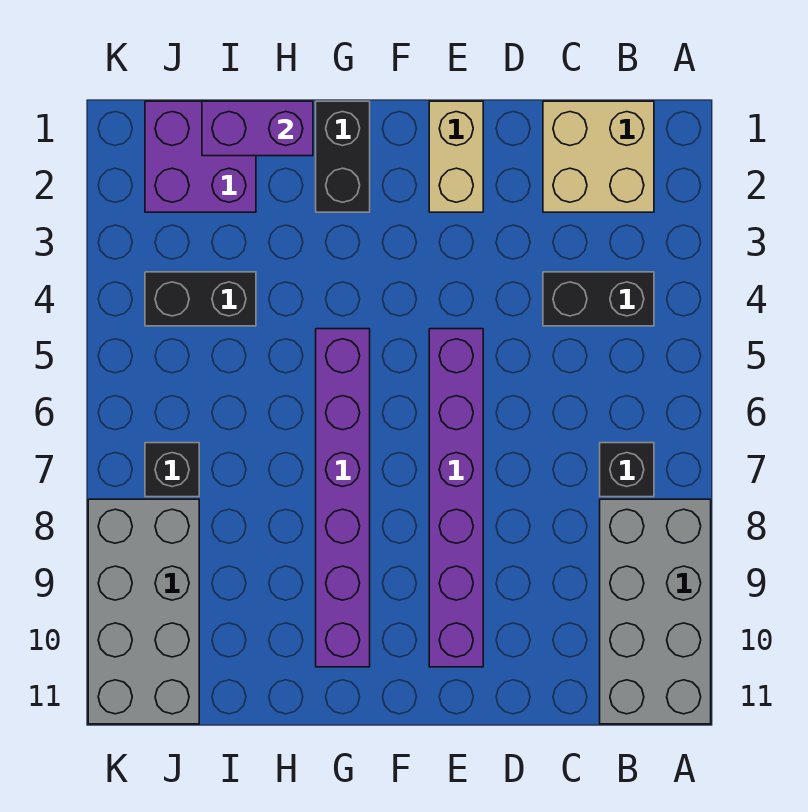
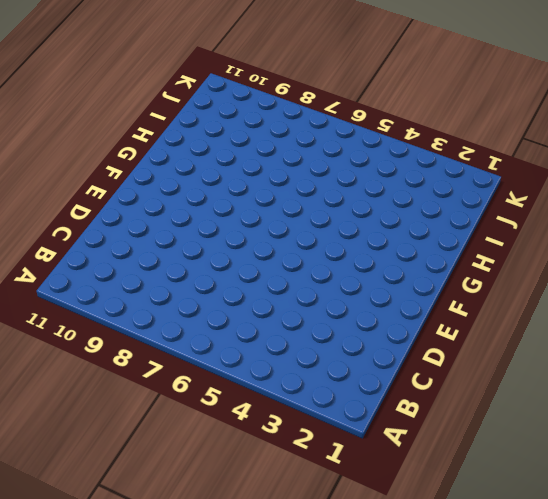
none -> grey 2x4 brick [600,499,711,724]
none -> tan 2x2 brick [543,101,654,212]
none -> black 1x2 brick [543,272,654,326]

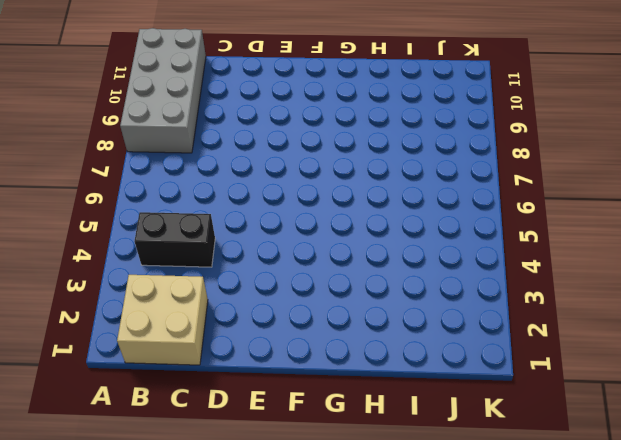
none -> black 1x1 brick [600,443,654,497]
none -> tan 1x2 brick [429,101,483,212]
none -> purple 1x6 brick [429,329,483,667]

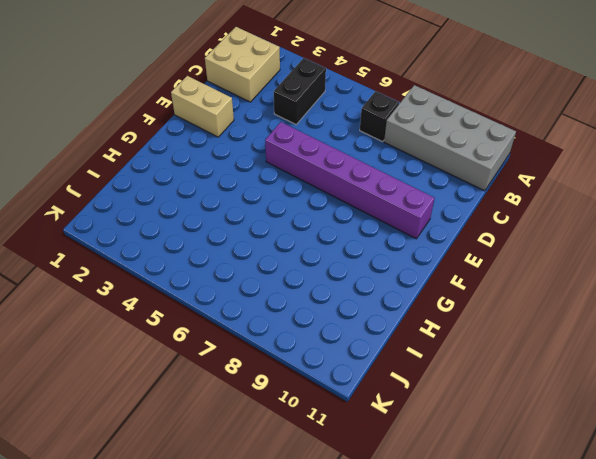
none -> black 1x2 brick [316,101,370,212]
none -> purple 1x6 brick [316,329,370,667]
none -> purple 2x2 brick [145,101,256,212]

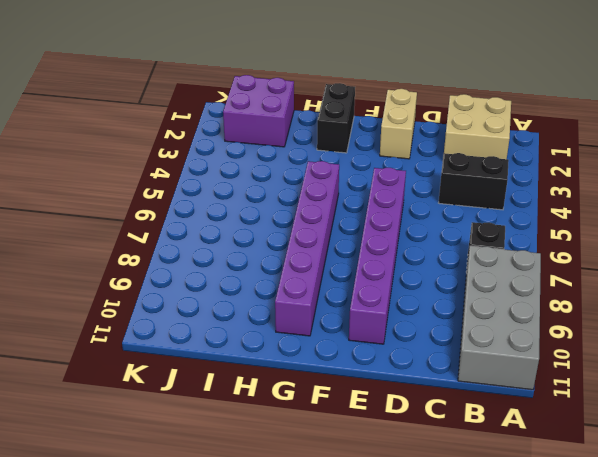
none -> black 1x2 brick [145,272,256,326]
none -> black 1x1 brick [145,443,199,497]
none -> grey 2x4 brick [88,499,199,724]

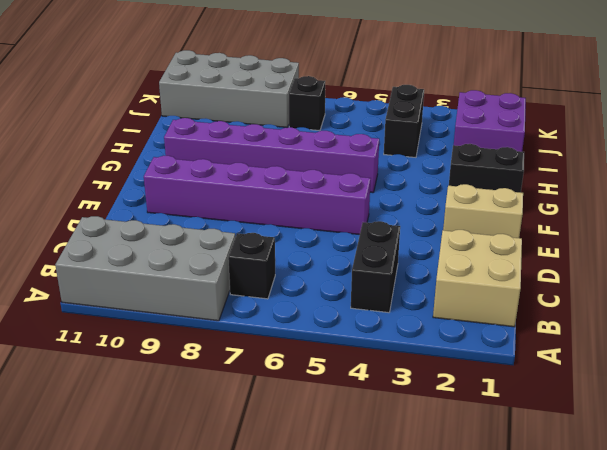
none -> purple 1x2 brick [202,101,313,156]

